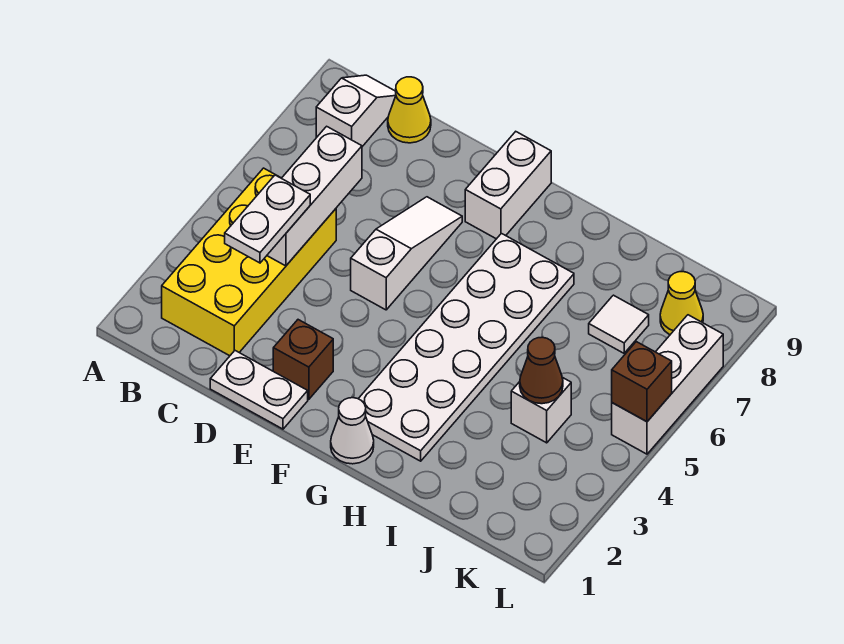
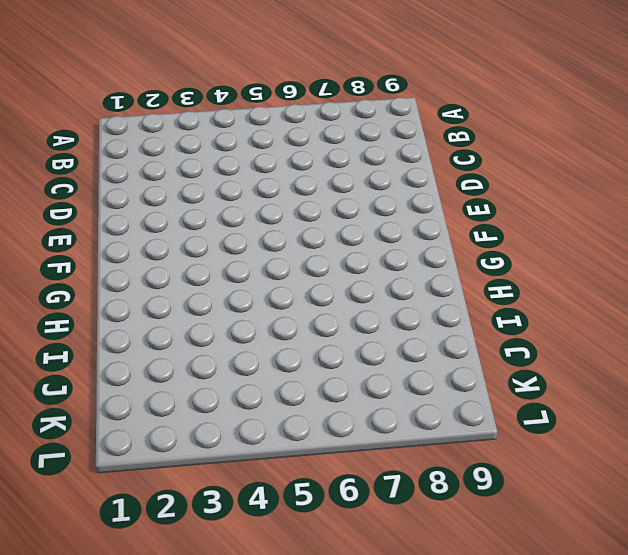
none -> yellow 2x4 brick [162,168,336,356]
none -> white 1x2 slope [316,75,396,147]
none -> yellow 1x1 cone [388,77,431,143]

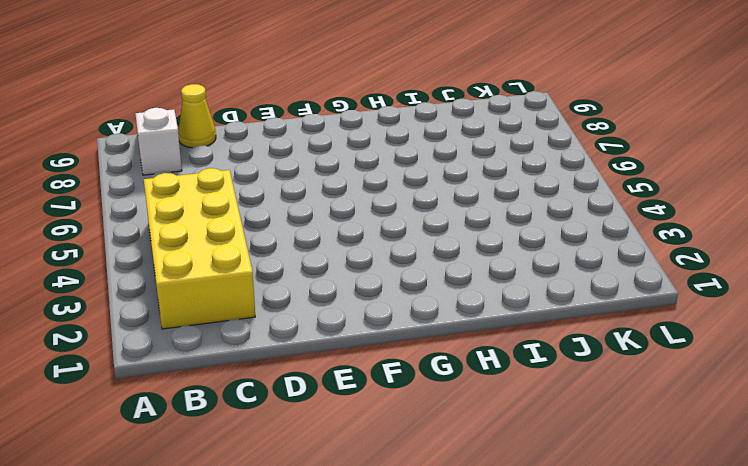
none -> white 1x2 plate [210,351,308,429]
none -> brown 1x1 brick [273,320,333,399]
none -> white 1x3 slope [351,197,462,310]

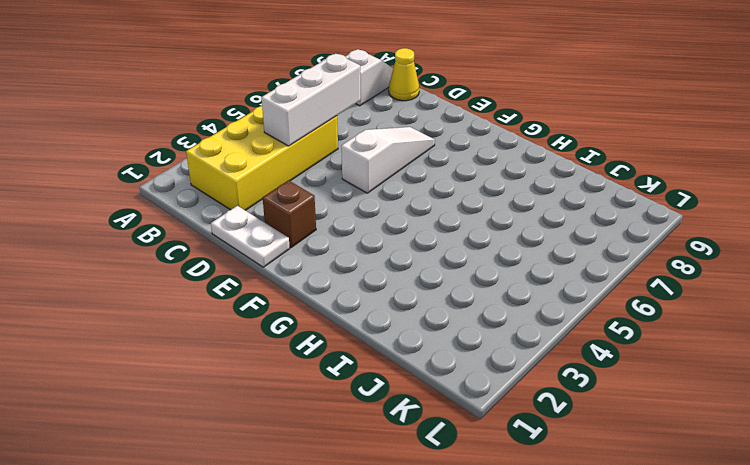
none -> white 1x2 brick [465,132,551,239]
none -> white 1x1 cone [331,398,374,464]
none -> white 2x6 plate [358,234,574,461]

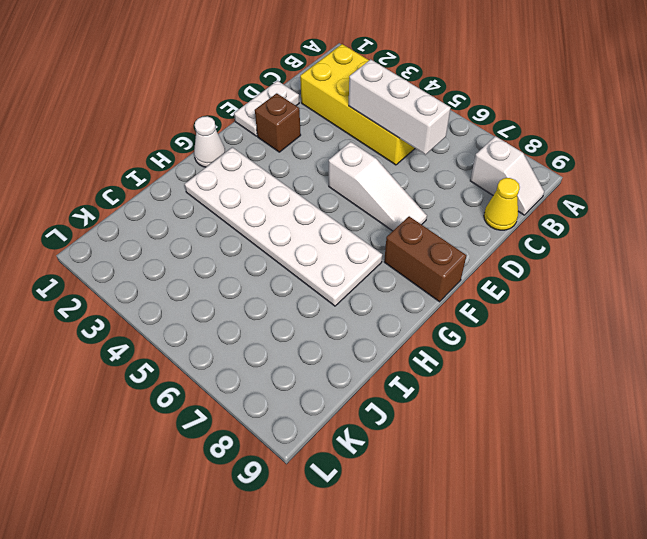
brown 1x2 brick [384,216,466,302] -> white 1x2 brick [465,132,551,239]
none -> white 1x1 brick [511,378,571,443]
none -> white 1x1 tile [589,295,649,353]
none -> yellow 1x1 cone [660,272,703,335]

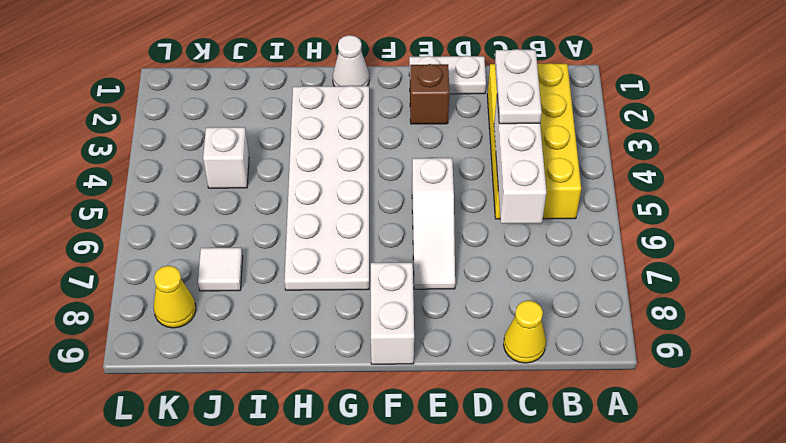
none -> white 1x2 slope [316,75,396,147]
none -> white 1x3 brick [612,315,723,454]
none -> brown 1x1 cone [520,337,563,404]

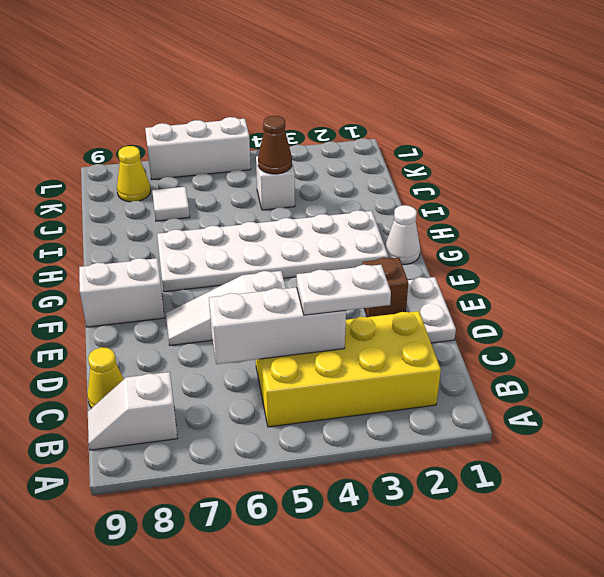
none -> brown 1x1 brick [612,342,672,422]

